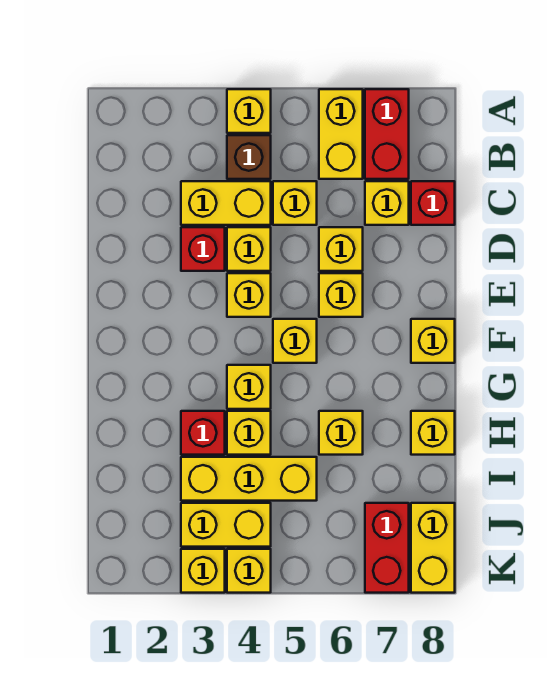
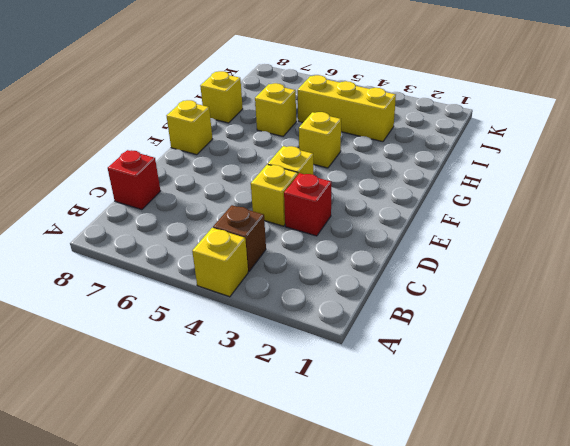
none -> yellow 1x2 brick [319,89,363,179]
none -> red 1x2 brick [365,89,409,179]
none -> yellow 1x2 brick [181,181,271,225]

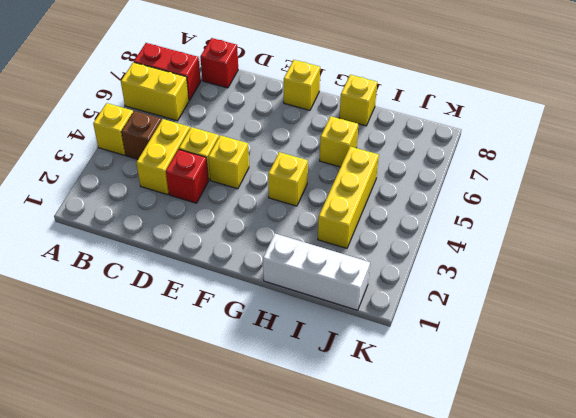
white 1x3 brick [263,234,370,310] -> none
none -> yellow 1x1 brick [273,181,317,225]
none -> yellow 1x1 brick [365,181,409,225]
none -> yellow 1x1 brick [319,227,363,271]

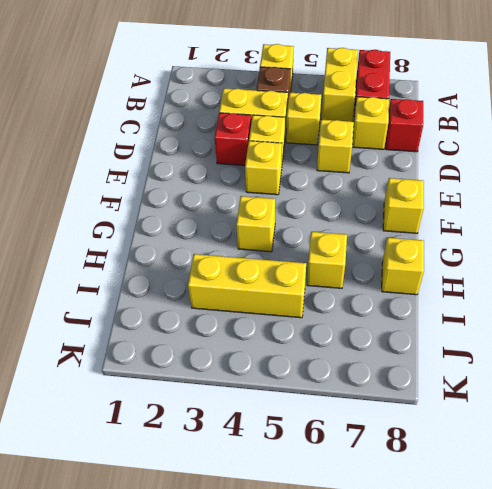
none -> yellow 1x1 brick [319,273,363,317]
none -> yellow 1x1 brick [273,319,317,363]
none -> red 1x1 brick [181,411,225,455]

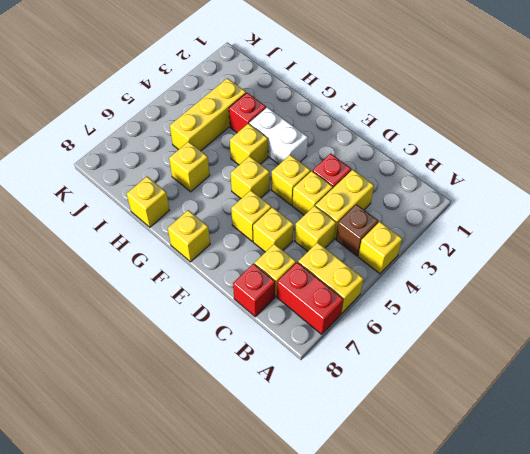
white 1x2 brick [249,107,308,164] -> none
none -> yellow 1x1 brick [227,411,271,455]
none -> yellow 1x2 brick [181,503,271,547]
none -> red 1x2 brick [365,503,409,593]

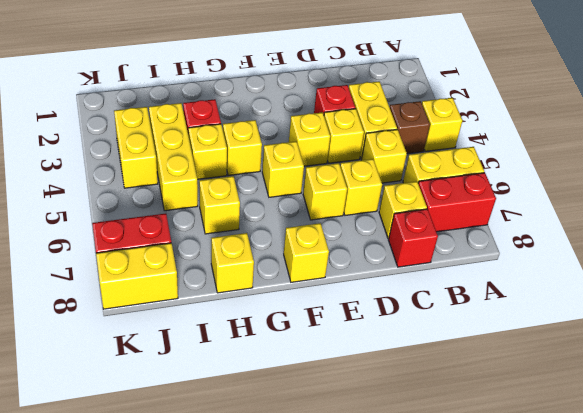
none -> yellow 1x1 brick [181,549,225,593]
none -> yellow 1x1 brick [227,549,271,593]

